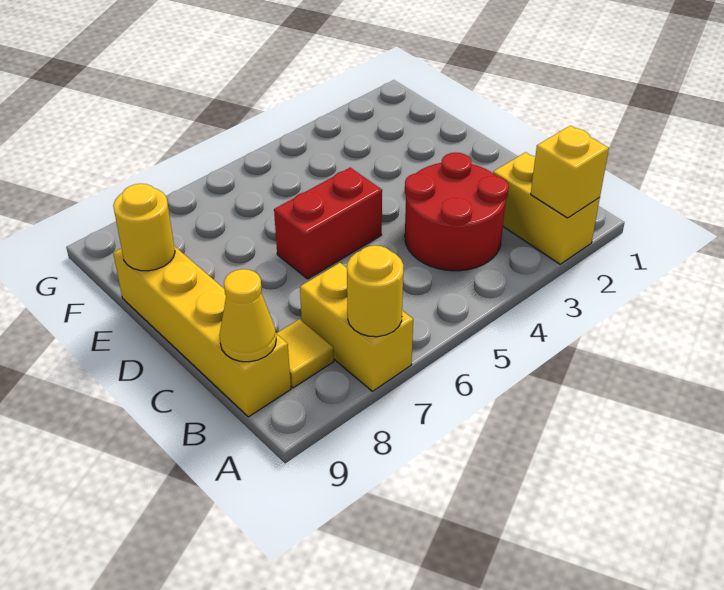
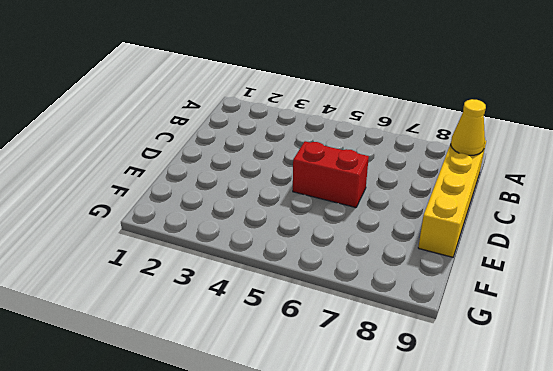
none -> yellow 1x2 brick [493,152,600,264]
none -> yellow 1x2 brick [300,263,413,391]

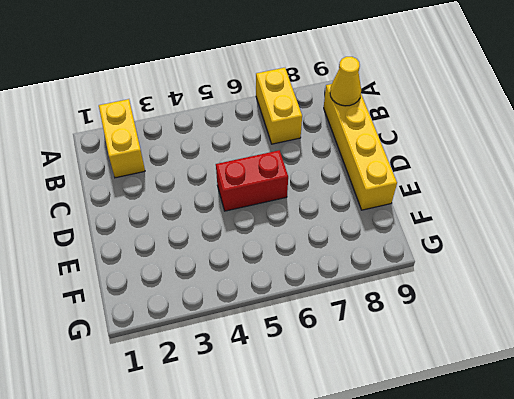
none -> red 2x2 round brick [405,153,509,271]
none -> yellow 1x1 tile [276,319,334,388]

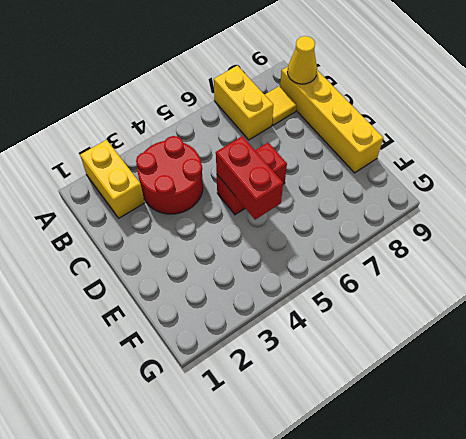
red 1x2 brick [216,136,283,220] -> none
none -> yellow 1x1 brick [531,126,609,218]
none -> yellow 1x1 round brick [347,245,403,337]

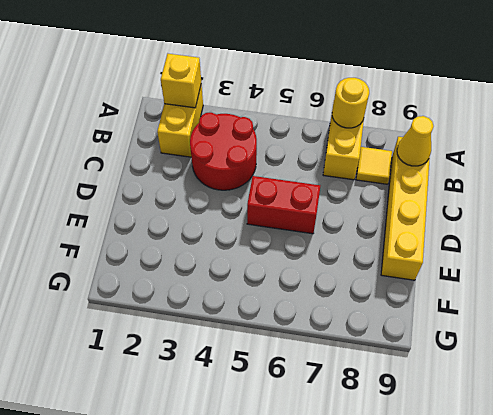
none -> yellow 1x1 round brick [113,184,175,271]

